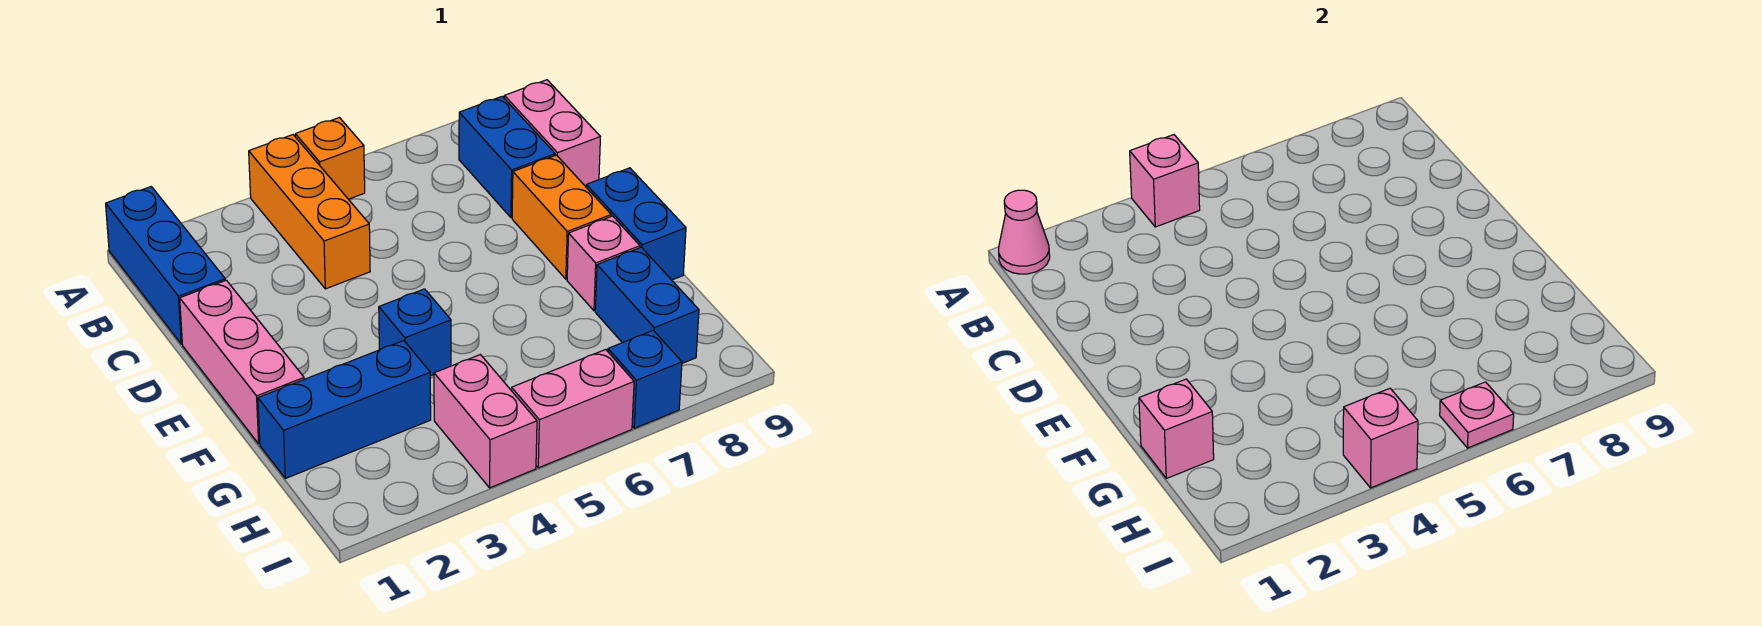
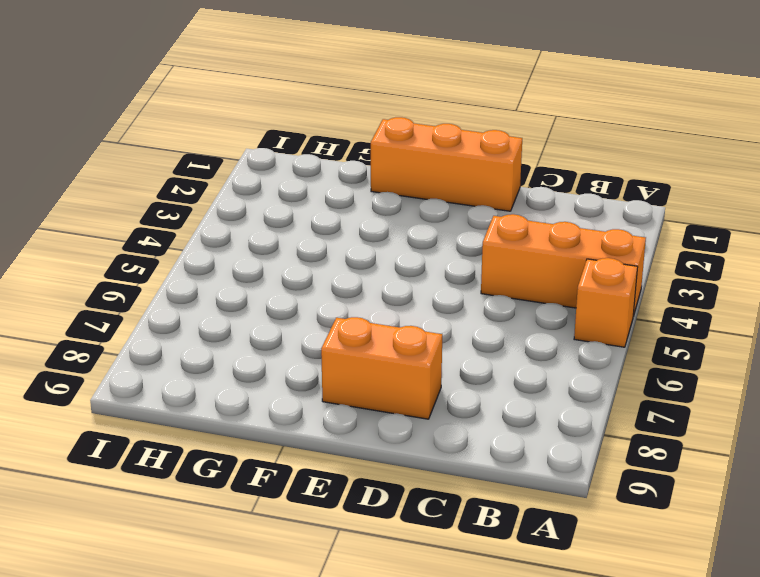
orange 1x3 brick [371,117,522,211] -> pink 1x3 brick [180,280,304,444]
none -> blue 1x3 brick [106,187,225,344]
none -> blue 1x2 brick [459,96,555,218]
none -> pink 1x2 brick [504,80,600,187]

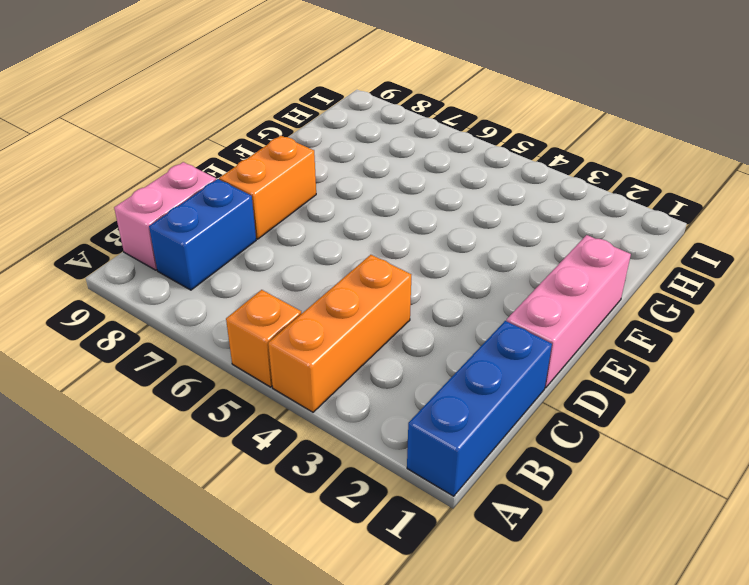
none -> blue 1x2 brick [586,168,686,280]
none -> blue 1x1 brick [379,289,451,376]
none -> pink 1x1 brick [567,216,640,311]

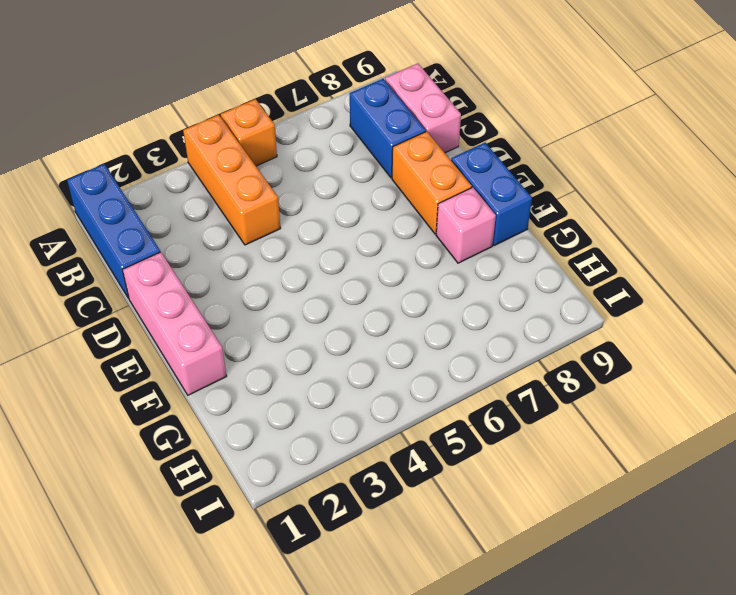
none -> blue 1x1 brick [379,289,451,376]
none -> blue 1x3 brick [258,341,431,478]
none -> blue 1x2 brick [595,247,699,363]

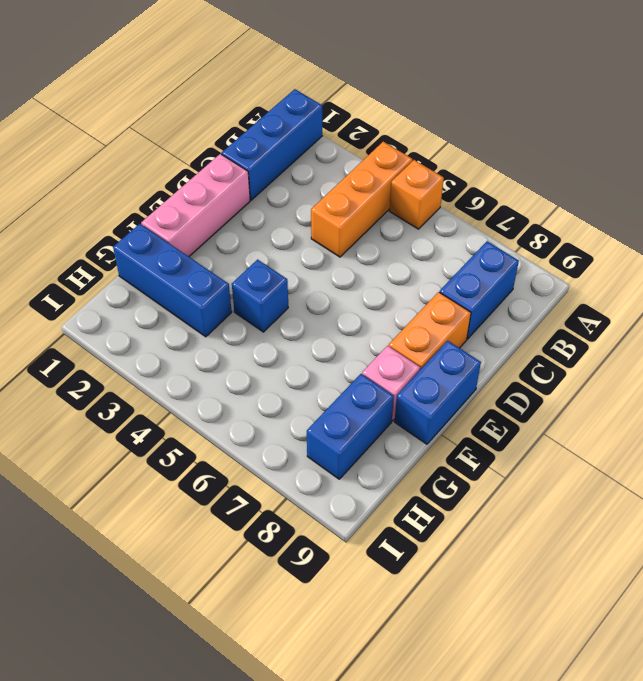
none -> pink 1x2 brick [504,80,600,187]
none -> pink 1x2 brick [434,355,537,488]
none -> pink 1x2 brick [512,350,634,468]

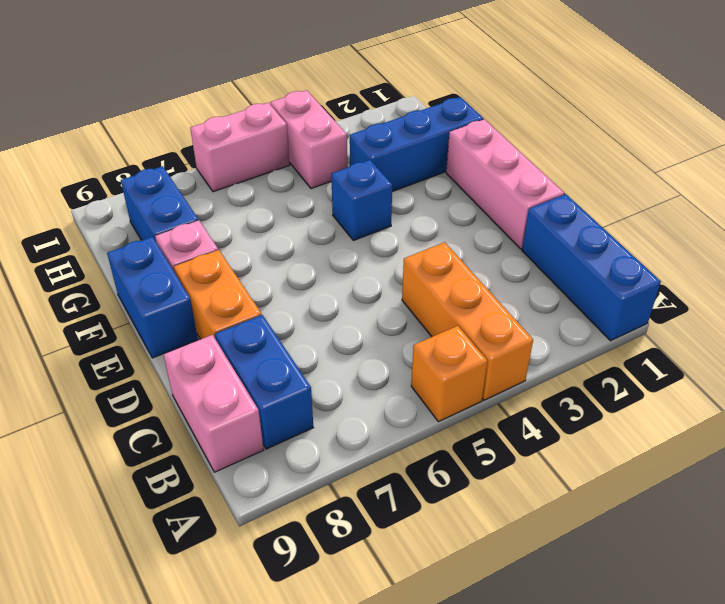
none -> blue 1x1 brick [608,330,682,428]
none -> pink 1x1 cone [999,190,1050,274]
none -> pink 1x1 brick [1130,135,1200,227]

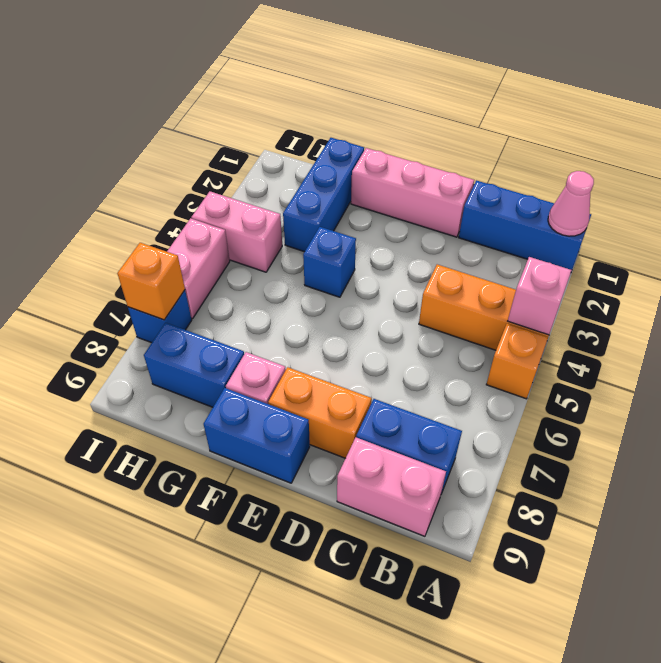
orange 1x1 brick [117,243,185,320] -> none
none -> pink 1x1 brick [1139,379,1214,478]
none -> pink 1x1 brick [1343,388,1418,488]
none -> pink 1x1 plate [1440,382,1514,448]

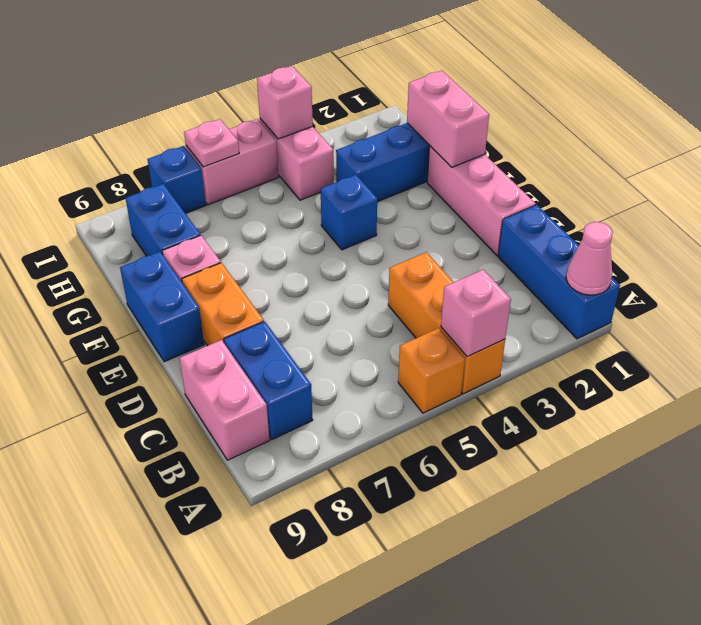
pink 1x2 brick [407,71,489,167] -> pink 1x1 brick [1139,379,1214,478]

